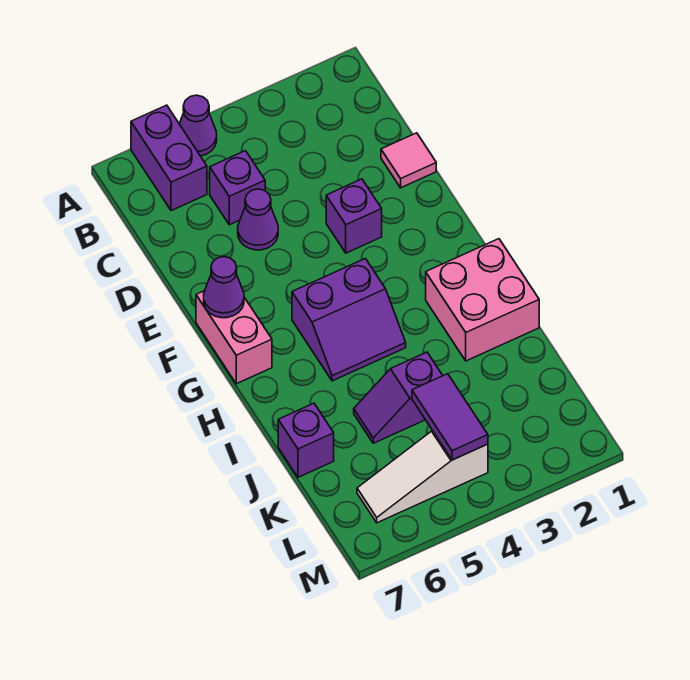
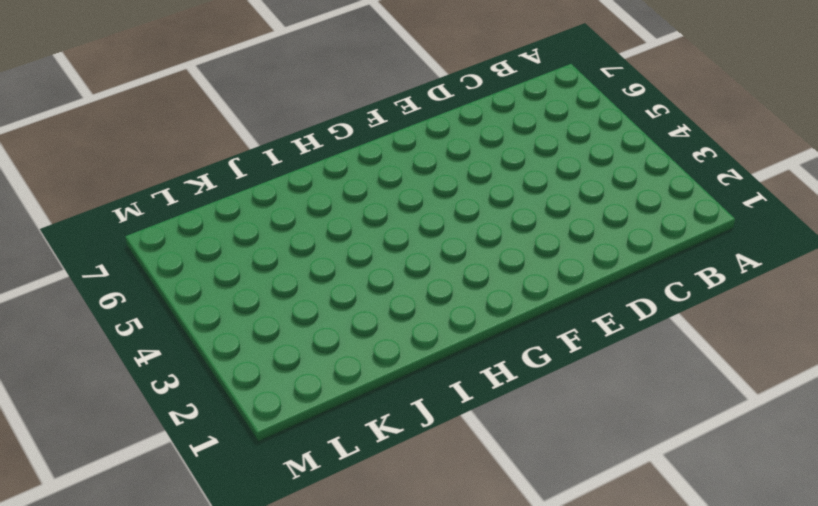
none -> purple 1x1 cone [179,95,217,156]
none -> purple 1x2 brick [131,105,207,211]
none -> purple 1x1 brick [210,151,265,225]

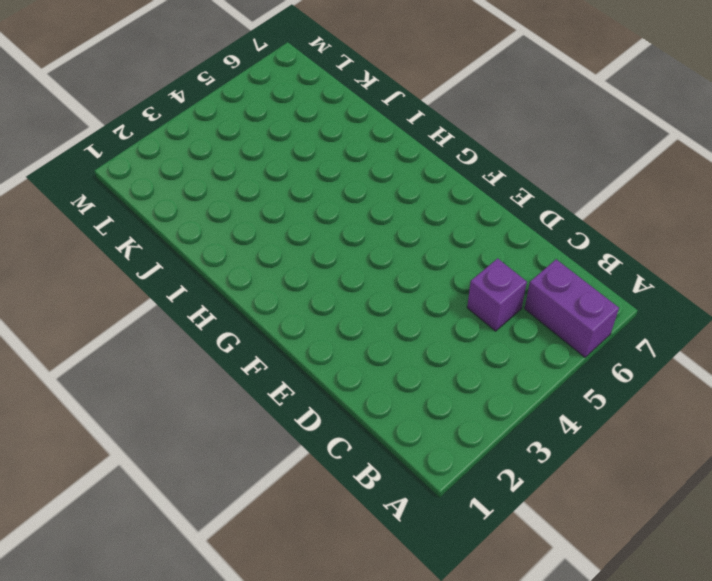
none -> purple 1x1 cone [179,95,217,156]
none -> pink 1x1 tile [381,133,436,188]
none -> purple 1x1 cone [238,189,278,250]

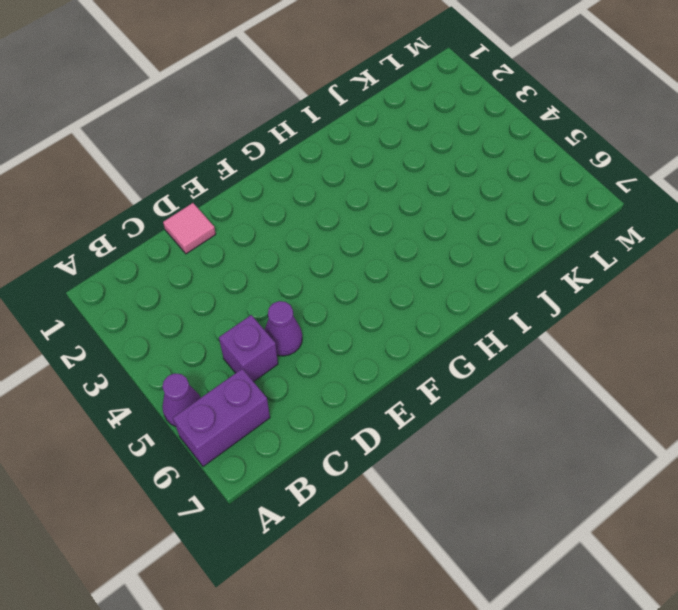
none -> purple 1x1 brick [326,179,382,253]
none -> pink 1x2 brick [196,291,272,384]
none -> purple 2x2 slope [292,259,406,381]

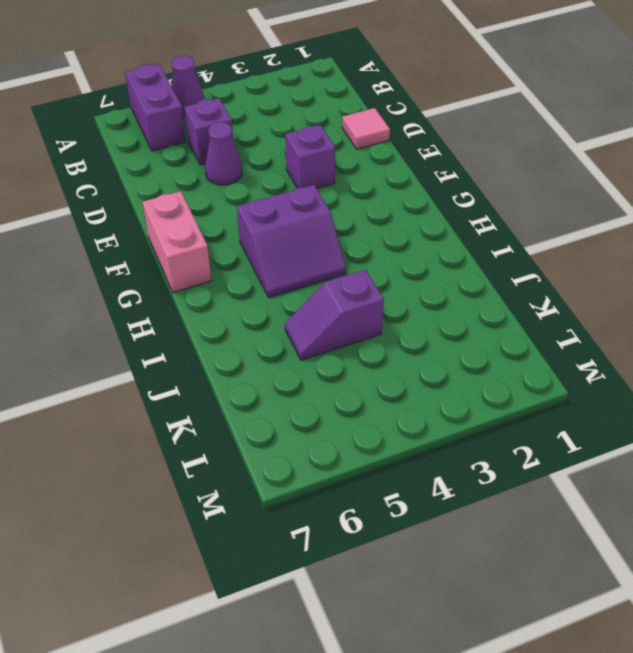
none -> pink 2x2 brick [426,239,539,361]
none -> purple 1x1 brick [278,403,334,477]
none -> white 1x3 slope [357,431,488,523]

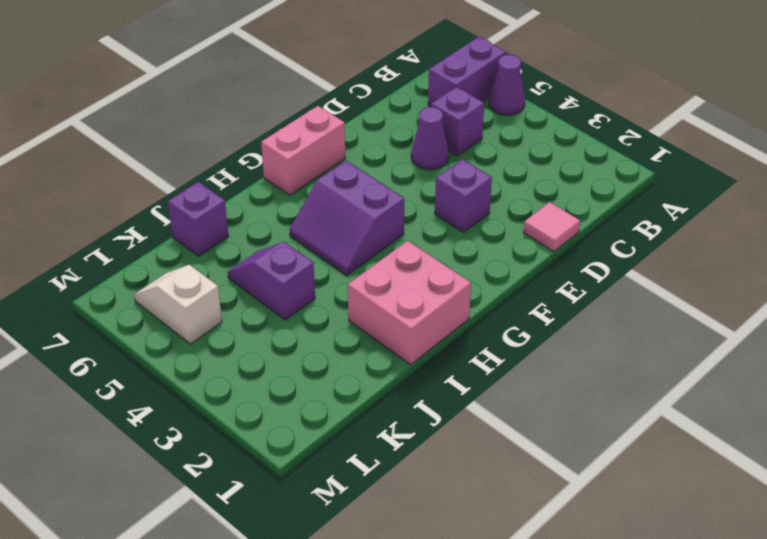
white 1x2 slope [134,265,222,344] -> white 1x3 slope [357,431,488,523]
none -> purple 1x1 cone [204,257,244,318]
none -> purple 1x2 tile [412,374,488,460]

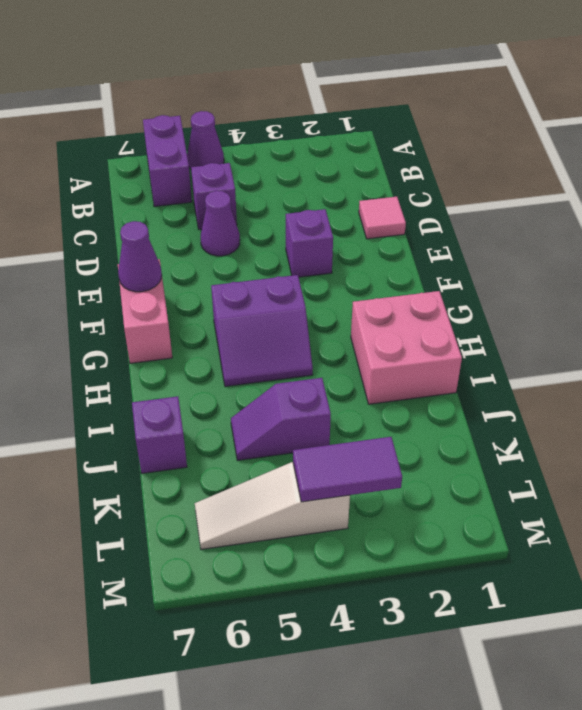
purple 1x2 tile [293,437,402,502] -> purple 1x2 tile turned to [412,374,488,460]

